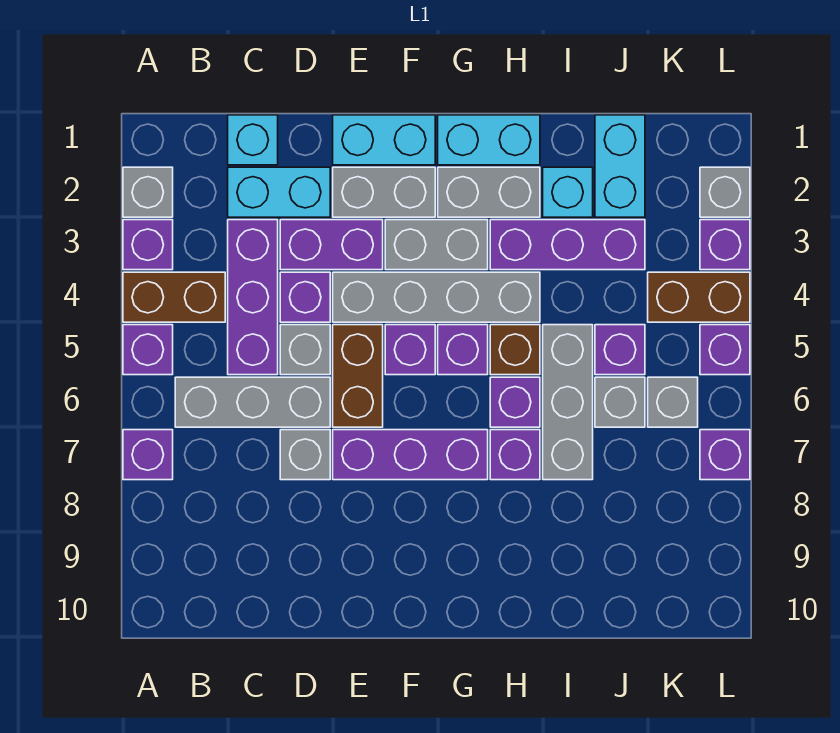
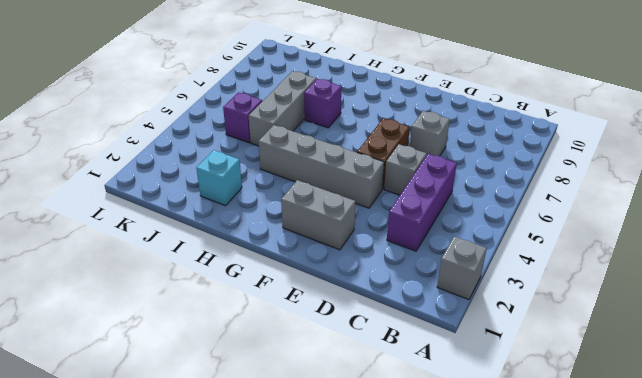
none -> purple 1x1 brick [123,220,173,270]
none -> brown 1x2 brick [123,272,225,322]
none -> purple 1x1 brick [123,325,173,375]
none -> purple 1x1 brick [123,430,173,480]

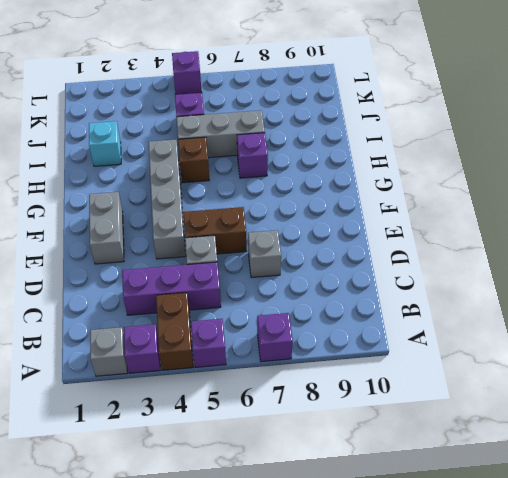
none -> grey 1x3 brick [175,377,330,427]
none -> cyan 1x1 brick [228,115,278,165]
none -> cyan 1x2 brick [228,167,330,217]
none -> purple 1x2 brick [280,220,383,270]

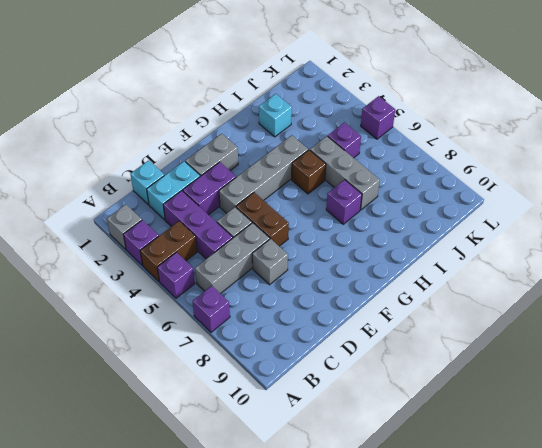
none -> purple 1x1 brick [280,272,330,322]
none -> cyan 1x2 brick [333,115,435,165]
none -> purple 1x3 brick [333,430,488,480]
none -> grey 1x2 brick [385,220,488,270]

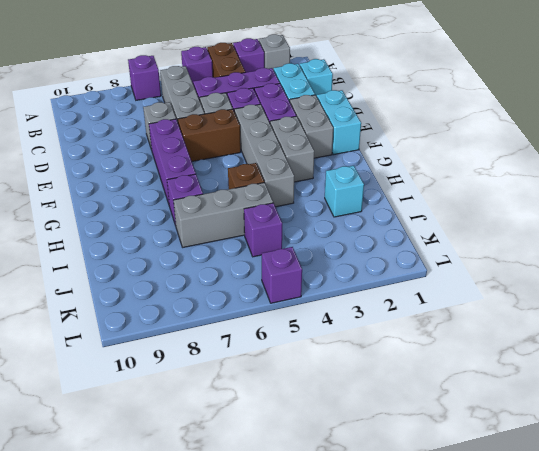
none -> purple 1x1 brick [385,325,435,375]
none -> cyan 1x2 brick [438,115,540,165]
none -> grey 1x2 brick [438,167,540,217]
none -> purple 1x1 brick [438,325,488,375]

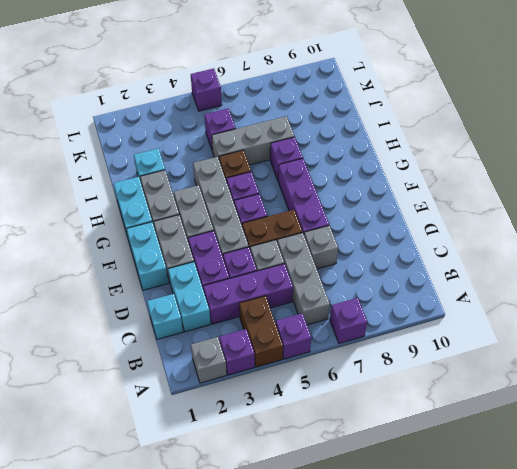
none -> purple 1x3 brick [490,220,645,270]
none -> purple 1x1 brick [490,377,540,427]
none -> cyan 1x2 brick [595,115,645,217]
none -> grey 1x1 brick [595,377,645,427]

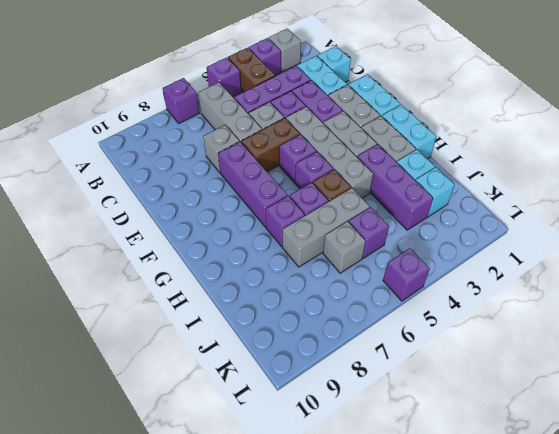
cyan 1x1 brick [416,167,455,217] -> cyan 1x2 brick [595,115,645,217]
none -> brown 1x2 brick [648,272,750,322]
none -> grey 1x1 brick [648,377,698,427]
none -> grey 1x1 brick [700,167,750,217]
none -> purple 1x1 brick [700,220,750,270]

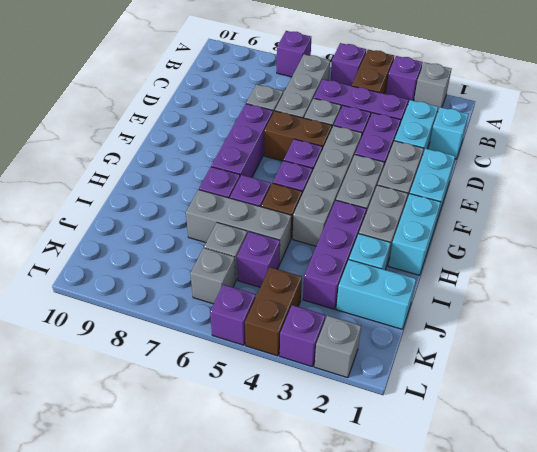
none -> purple 1x1 brick [700,430,750,480]

